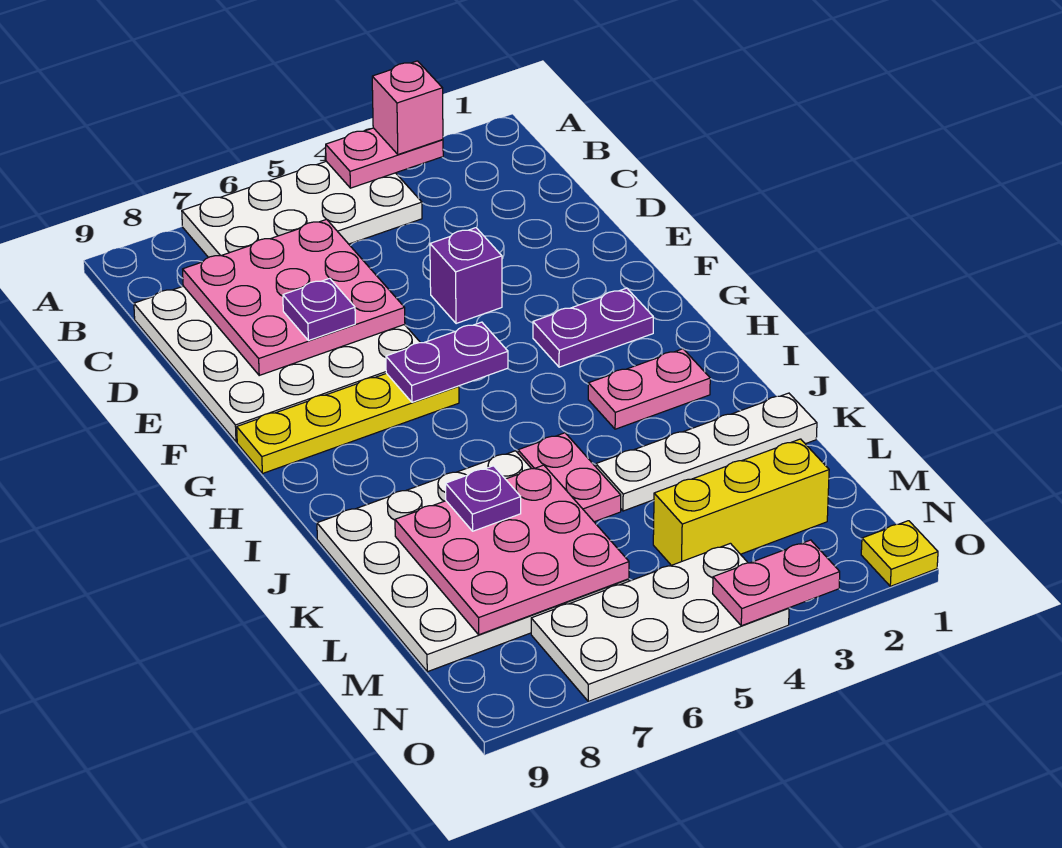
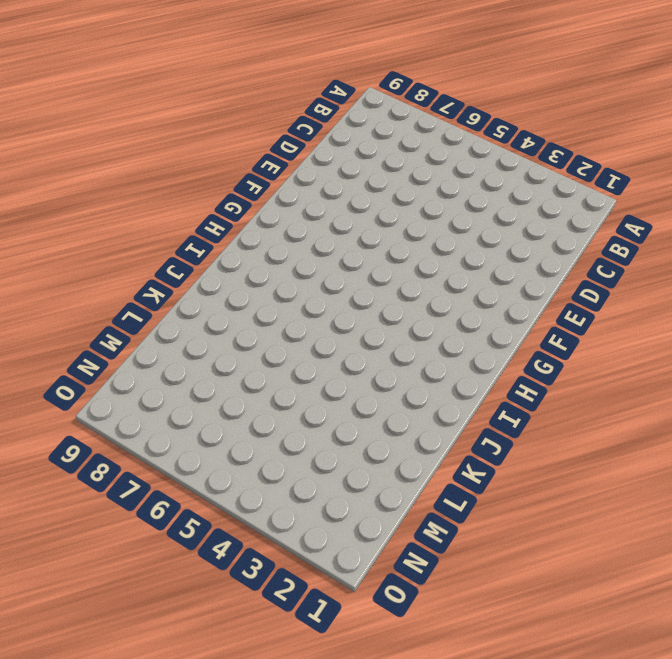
none -> white 2x4 plate [182,161,422,258]
none -> white 4x4 plate [134,286,420,442]
none -> purple 1x1 brick [430,228,502,324]

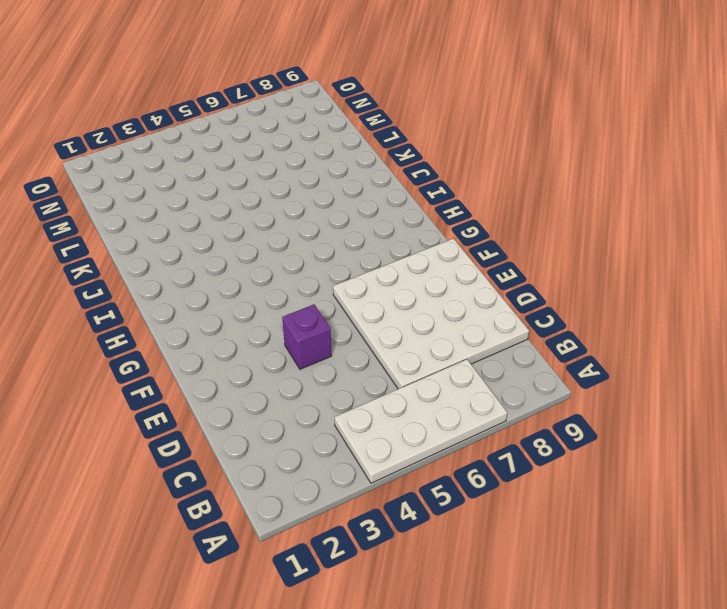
none -> purple 1x2 plate [533,288,653,367]
none -> yellow 1x4 plate [237,373,459,474]
none -> pink 1x2 plate [588,349,710,429]

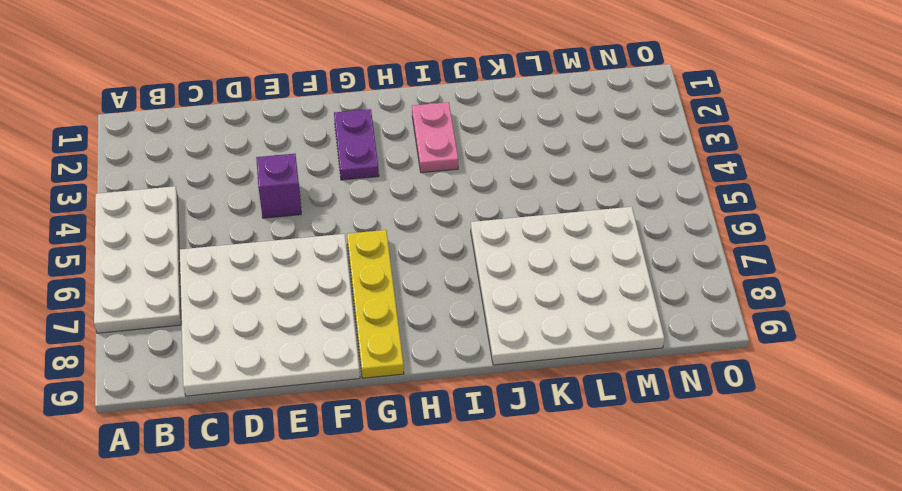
none -> pink 1x2 plate [518,433,621,522]
none -> white 1x4 plate [596,393,817,511]
none -> yellow 1x3 brick [653,439,829,565]

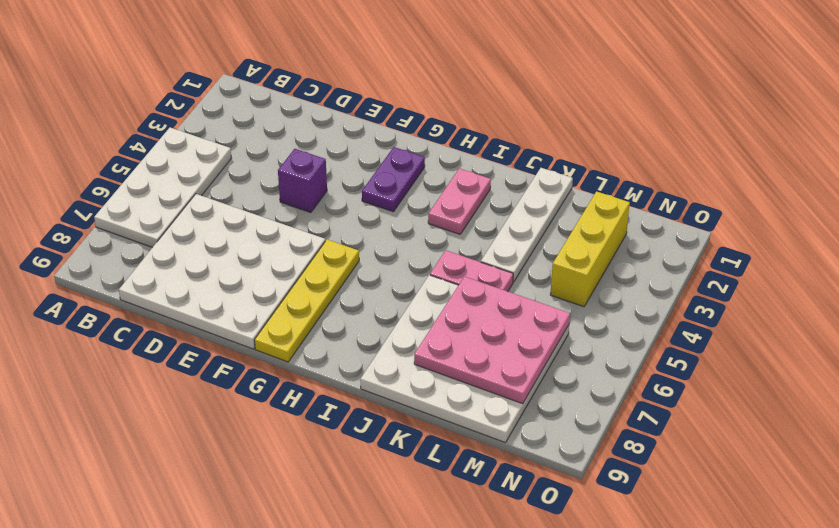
none -> white 2x4 plate [531,543,789,701]
none -> yellow 1x1 plate [861,521,938,586]
none -> pink 1x2 plate [326,128,443,188]

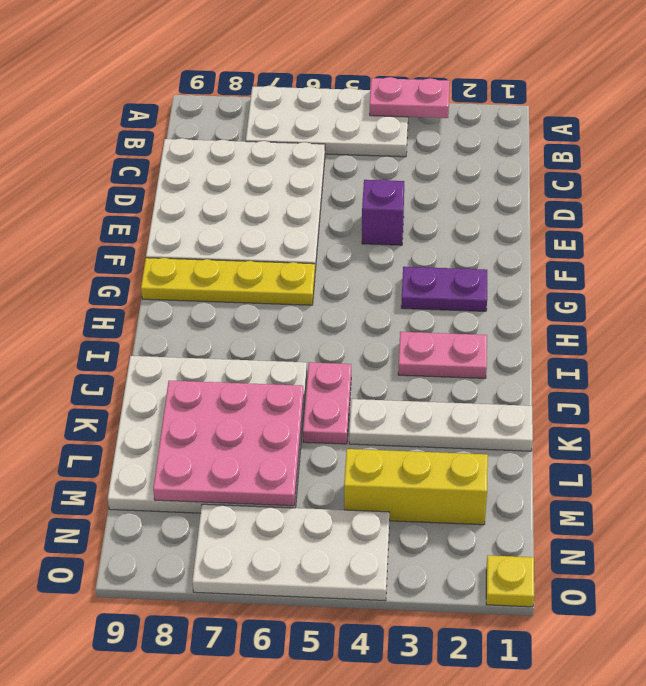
none -> pink 3x3 plate [183,219,405,375]
none -> purple 1x2 plate [386,322,508,402]
none -> pink 1x2 plate [713,540,840,626]

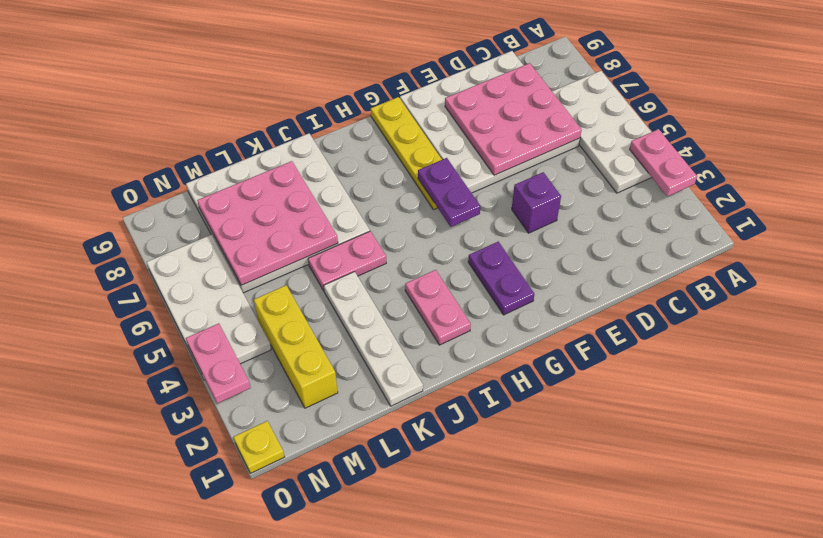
none -> pink 1x1 brick [372,61,443,154]
none -> purple 1x1 plate [283,278,355,341]
none -> purple 1x1 plate [446,466,521,531]

